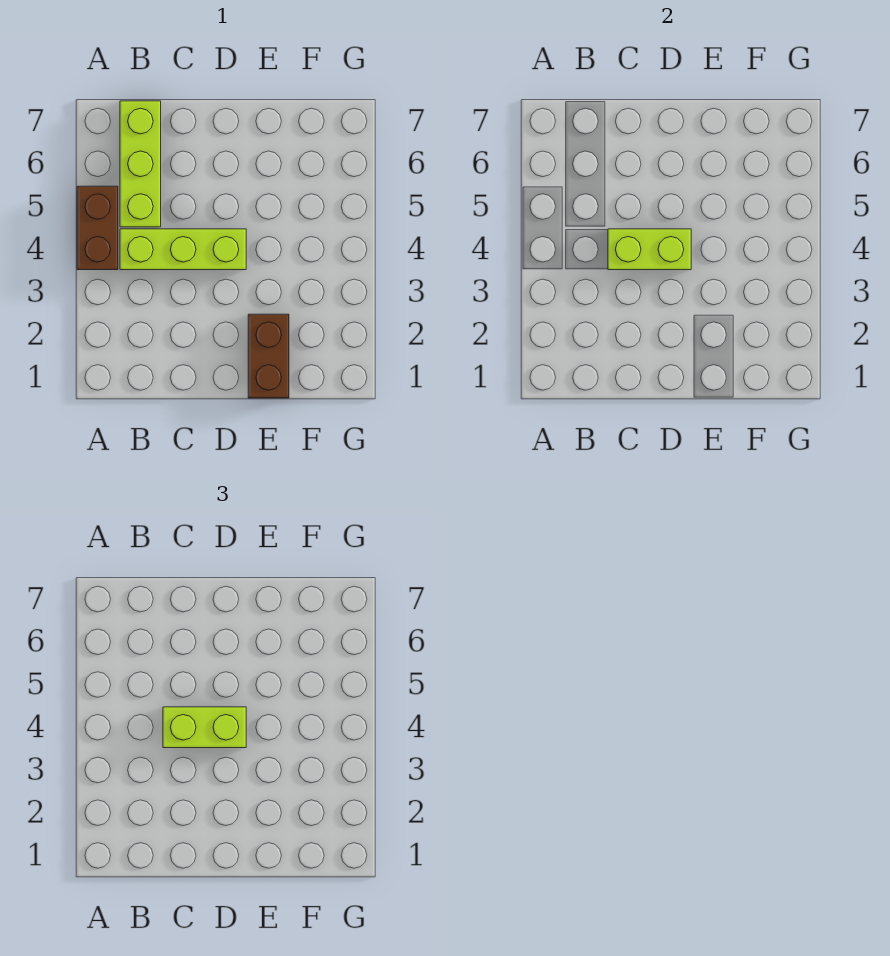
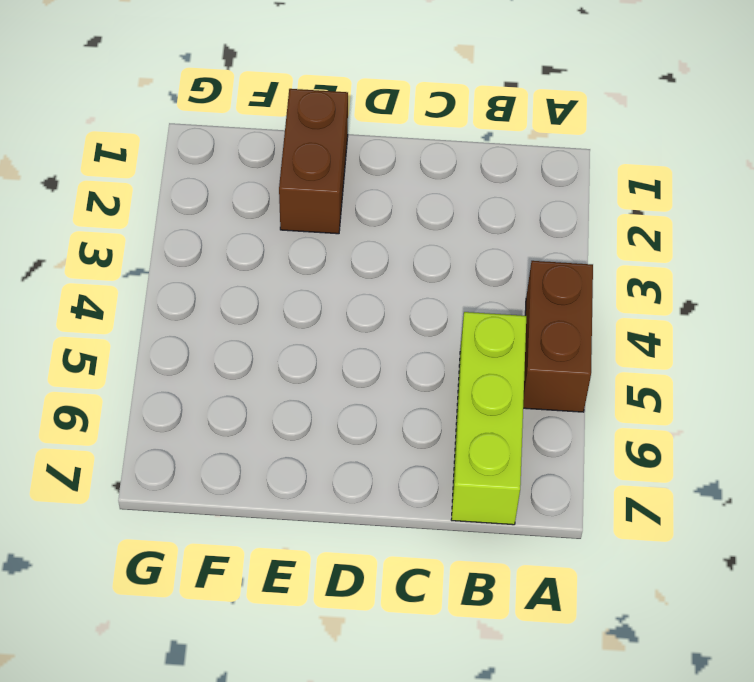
none -> lime 1x3 brick [120,229,246,270]
none -> lime 1x2 brick [608,229,691,270]

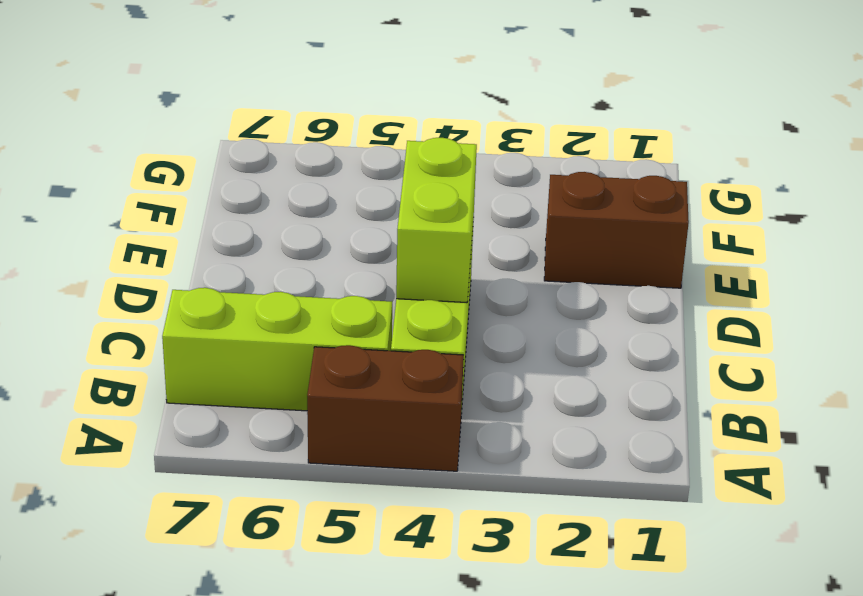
none -> lime 1x2 brick [163,707,246,748]

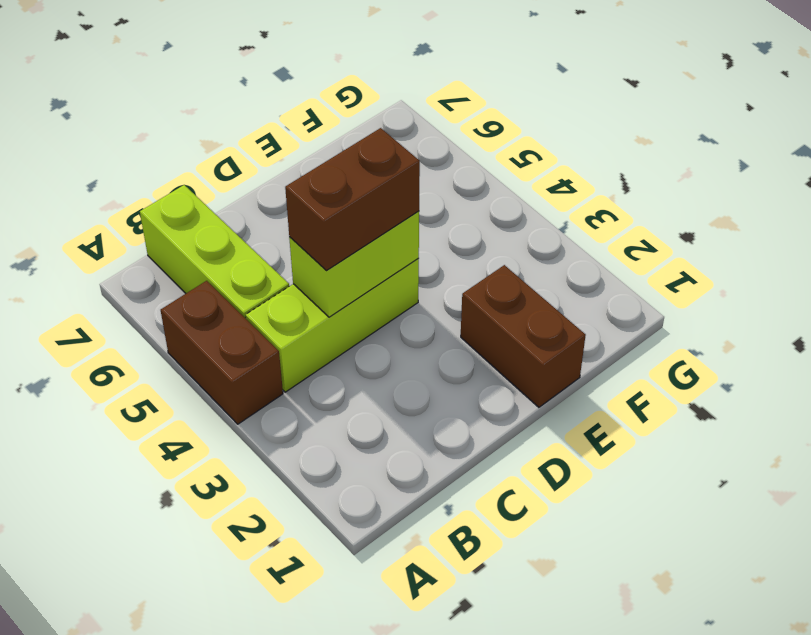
brown 1x2 brick [285,128,420,271] -> lime 1x2 brick [163,707,246,748]

